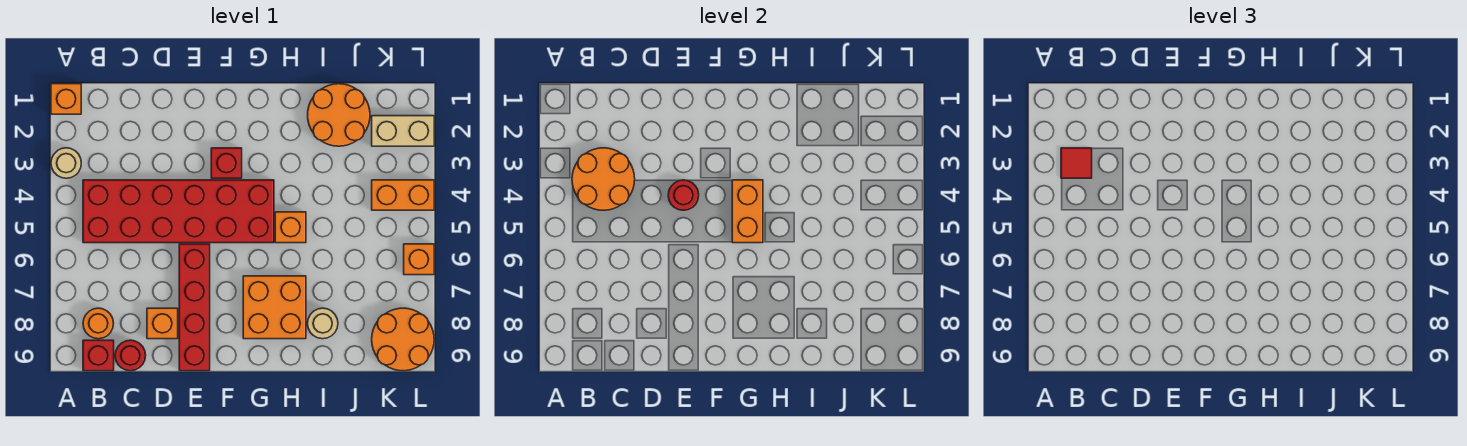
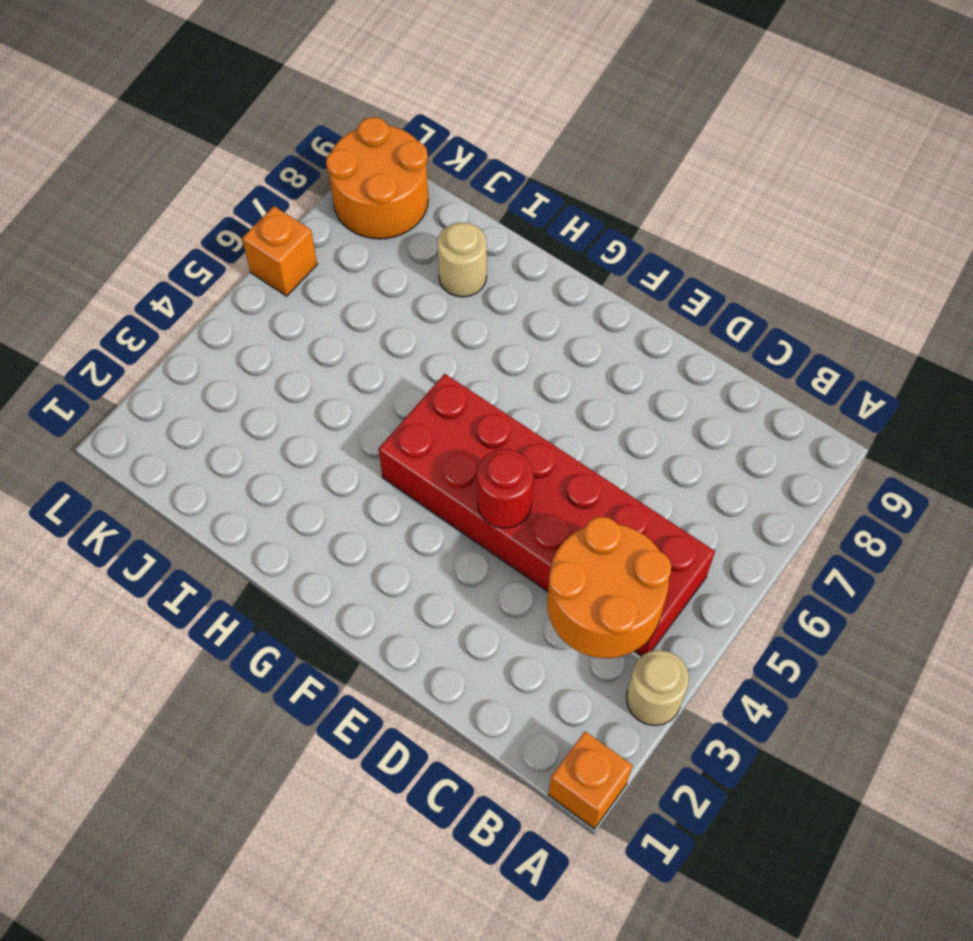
none -> orange 1x1 round brick [83,308,114,339]
none -> red 1x1 brick [83,340,114,371]
none -> red 1x1 round brick [115,340,146,371]

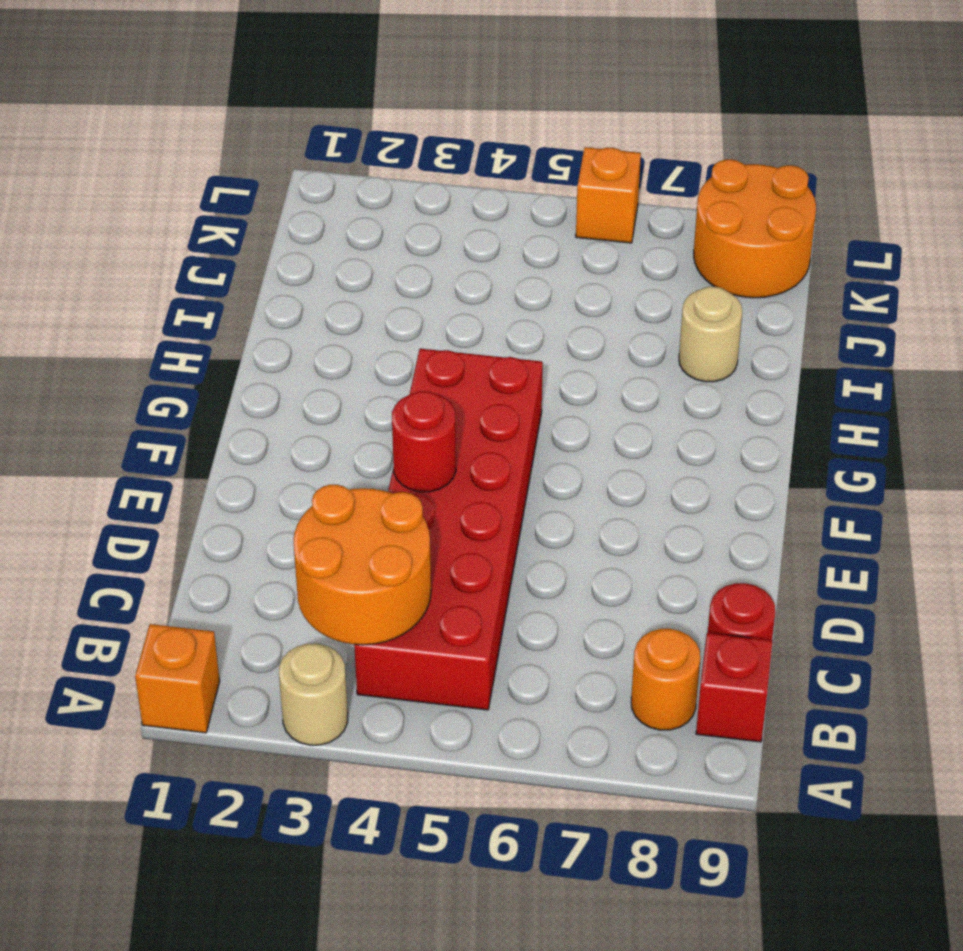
none -> orange 1x1 brick [147,308,178,339]
none -> red 1x4 brick [179,244,210,371]
none -> red 1x1 brick [211,148,242,178]

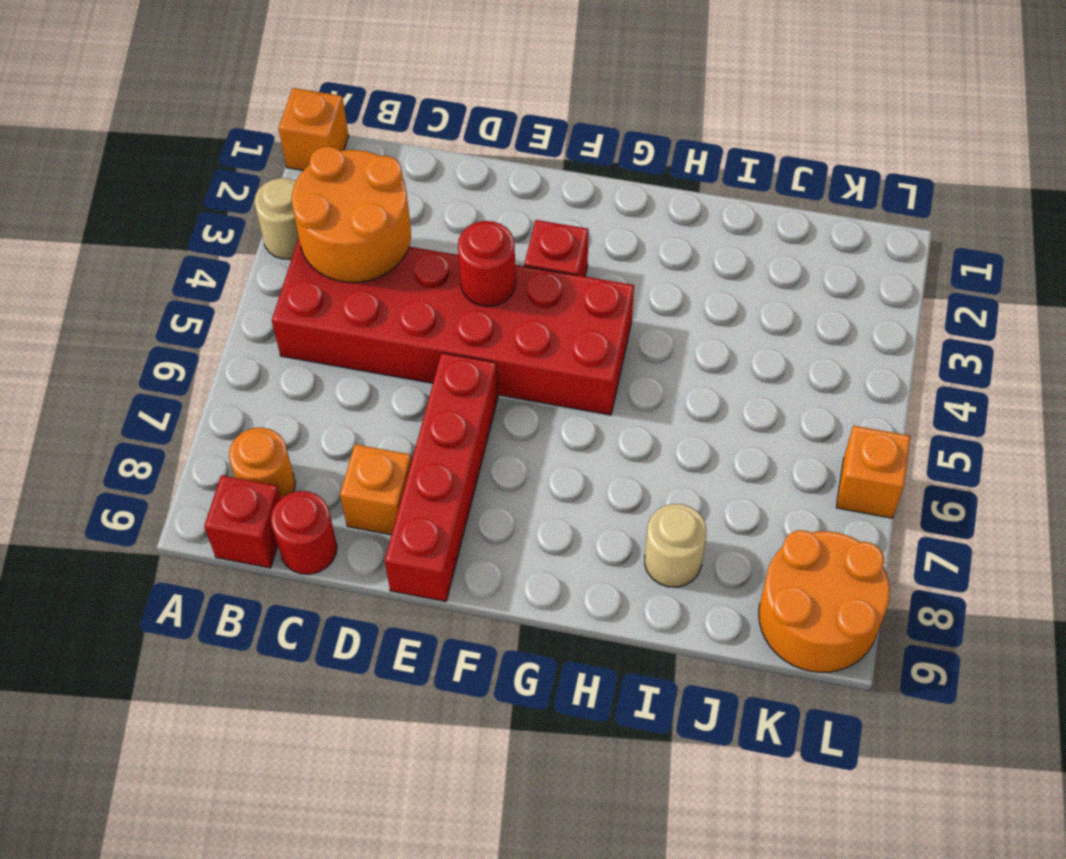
none -> orange 2x2 brick [243,276,306,339]
none -> orange 1x1 brick [275,212,306,243]
none -> orange 2x2 round brick [308,84,370,146]

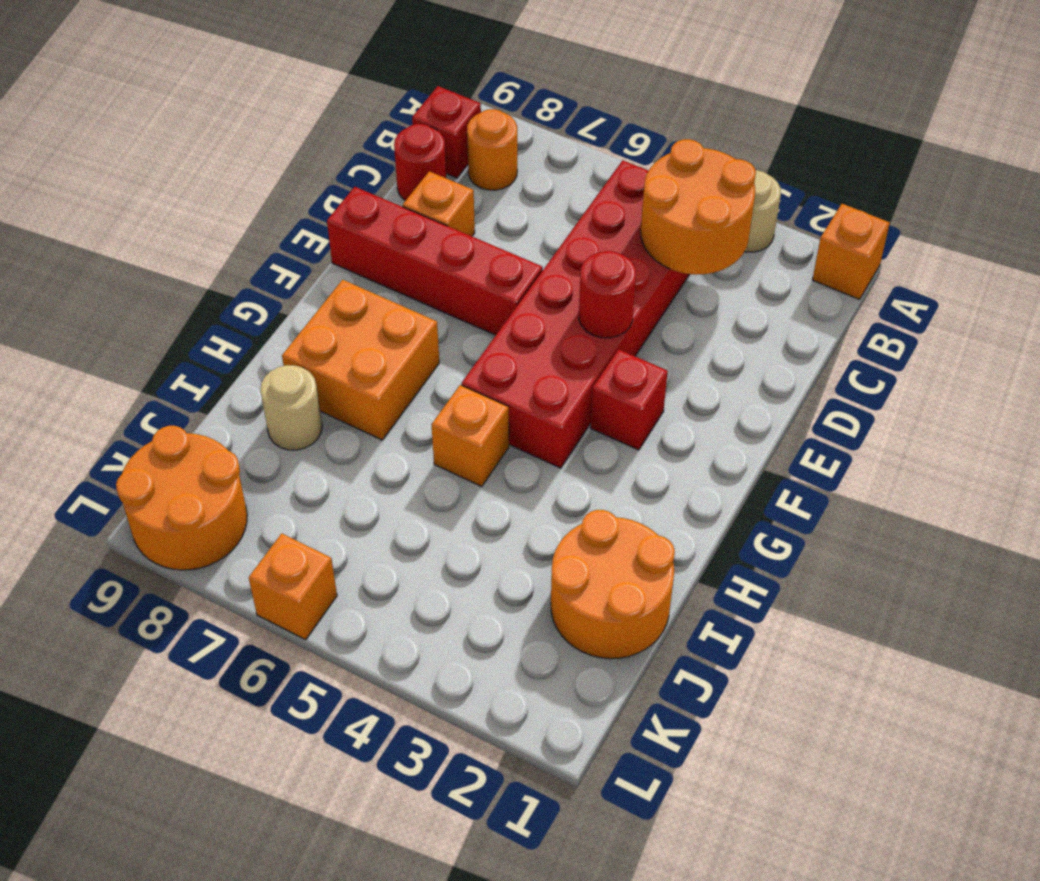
none -> tan 1x2 brick [372,116,434,146]
none -> orange 1x2 brick [372,180,434,210]
none -> orange 1x2 brick [732,180,763,243]

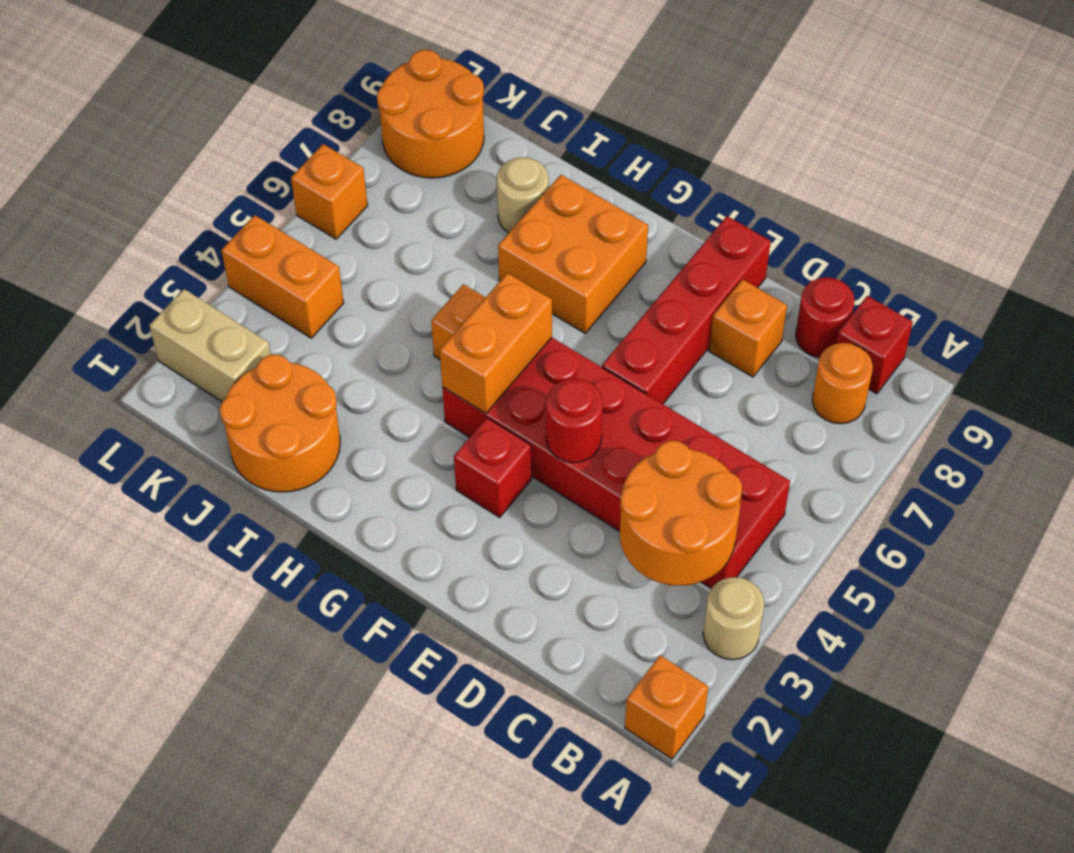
none -> red 1x1 tile [1061,148,1092,178]

